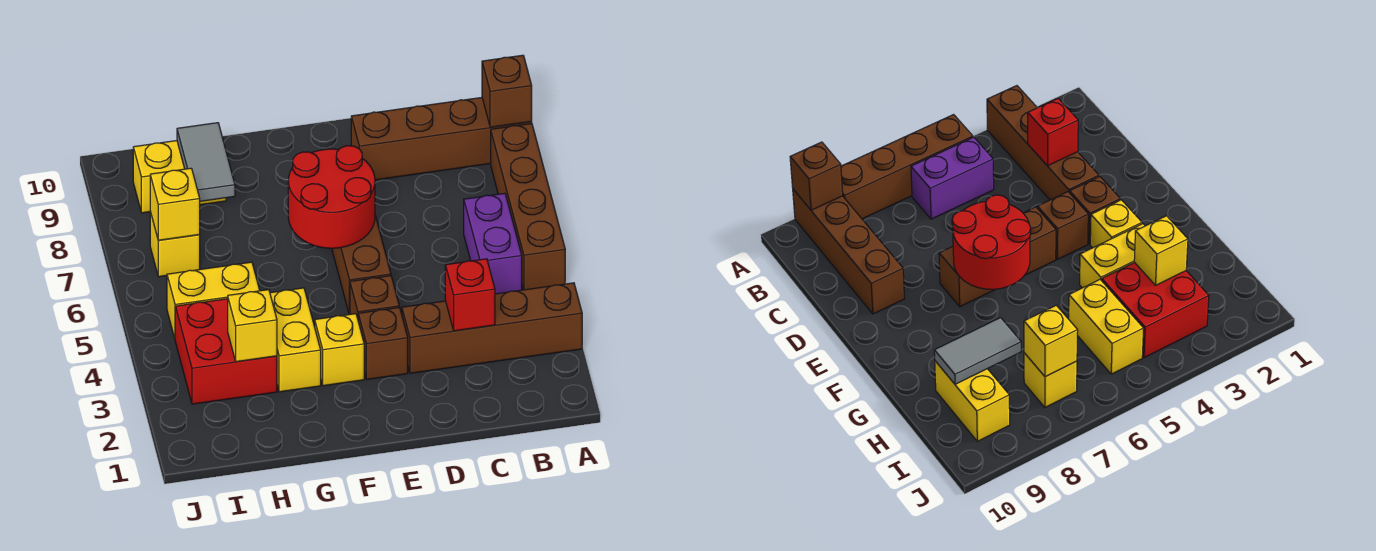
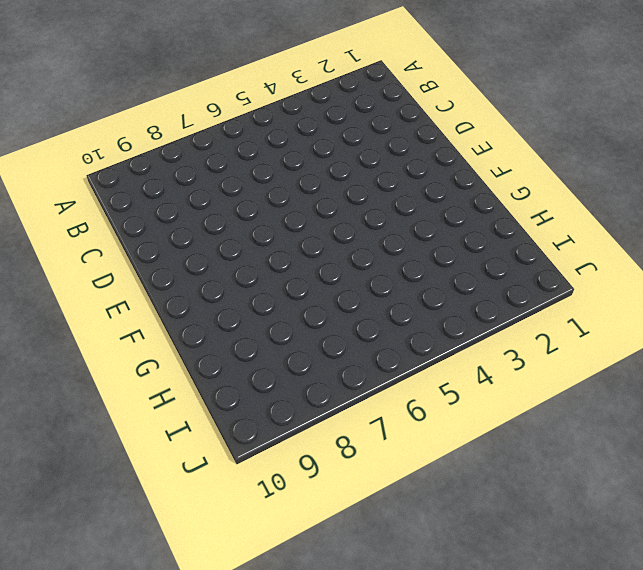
none -> brown 1x4 brick [402,283,582,373]
none -> brown 1x4 brick [491,123,565,290]
none -> brown 1x4 brick [351,97,532,180]

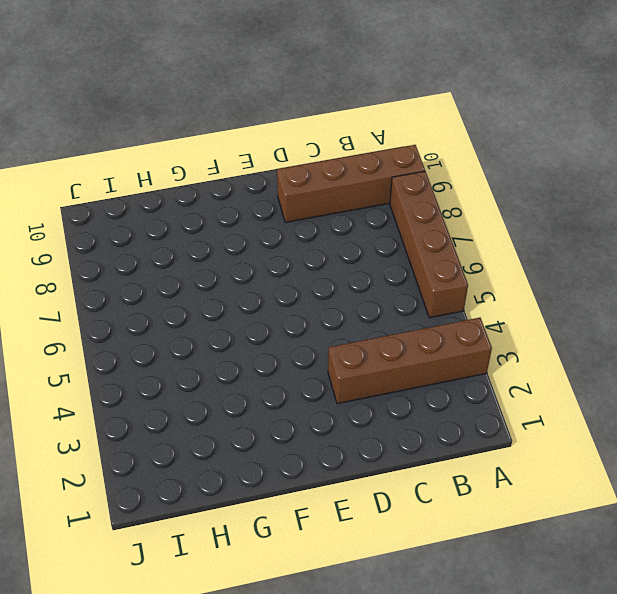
none -> purple 1x2 brick [464,193,522,294]
none -> brown 1x1 brick [358,307,408,379]
none -> brown 1x1 brick [350,276,399,318]

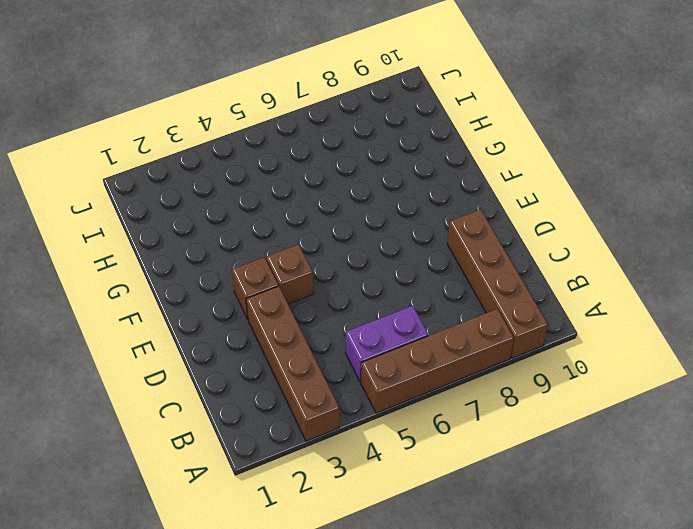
none -> brown 1x3 brick [332,215,391,314]
none -> yellow 1x1 brick [315,314,364,386]
none -> yellow 1x2 brick [270,288,321,392]

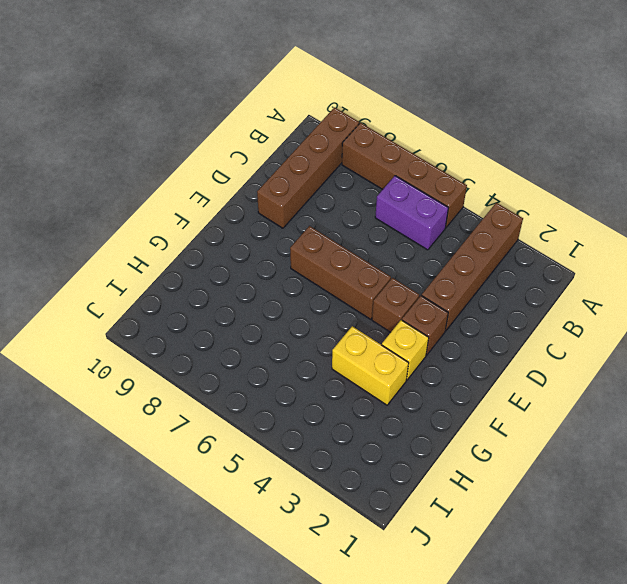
none -> red 2x2 brick [175,299,277,404]
none -> yellow 1x2 brick [167,262,260,338]
none -> yellow 1x2 brick [133,141,226,213]

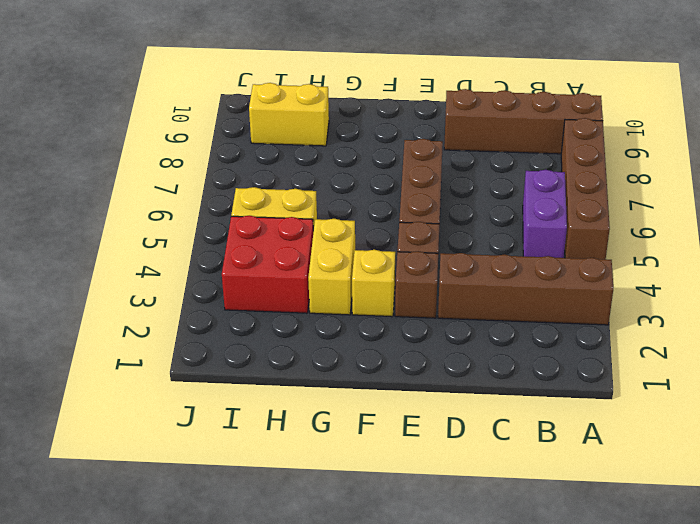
none -> yellow 1x1 brick [150,212,200,277]
none -> brown 1x1 brick [482,55,532,127]
none -> red 1x1 brick [445,259,495,331]

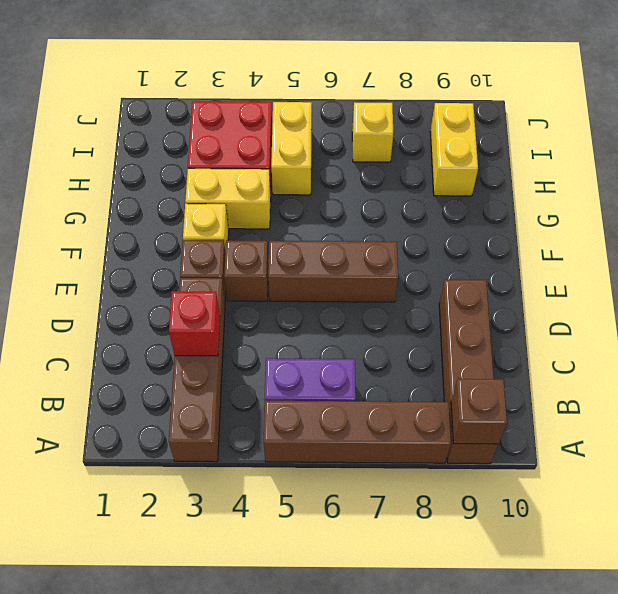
none -> red 2x2 round brick [288,146,375,248]
none -> yellow 1x1 brick [228,290,277,362]
none -> grey 1x2 tile [177,123,235,201]

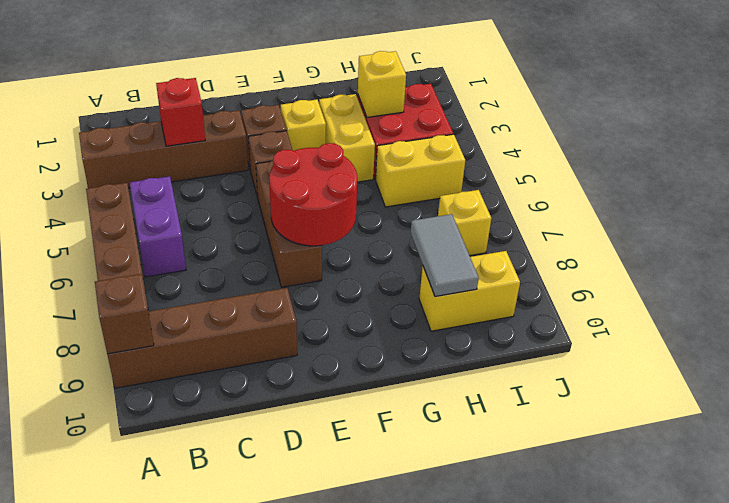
none -> yellow 1x1 brick [150,168,200,240]

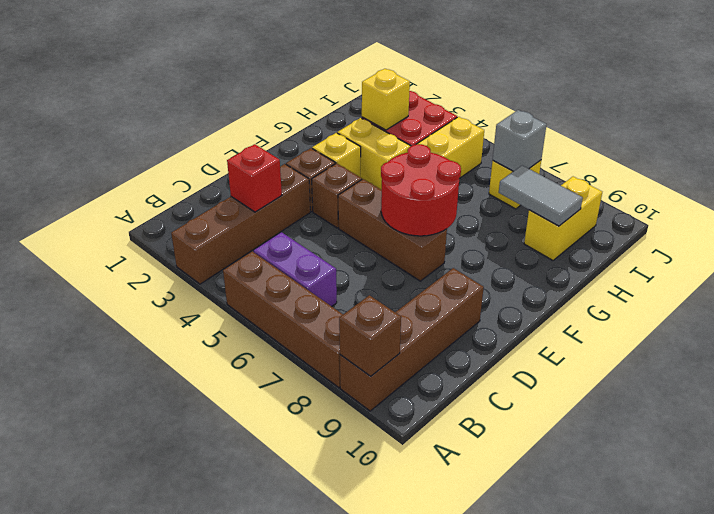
grey 1x1 brick [493,110,547,171] -> yellow 1x1 brick [150,168,200,240]

